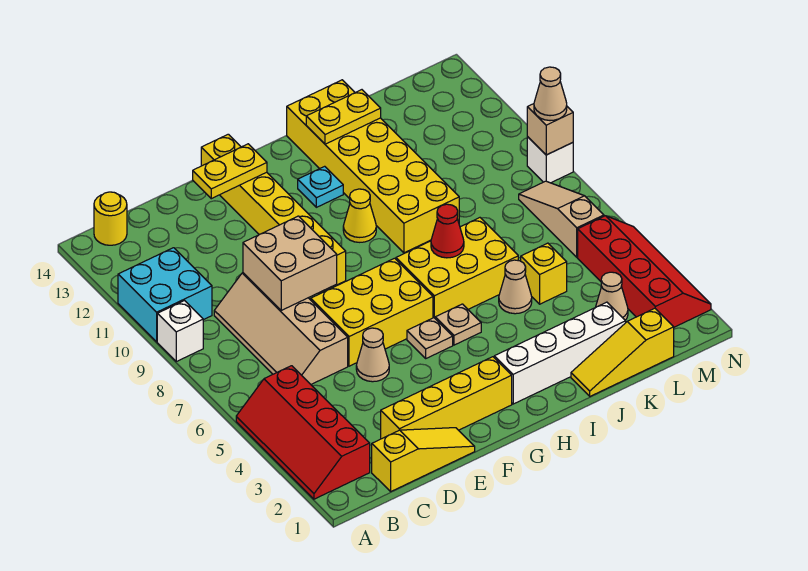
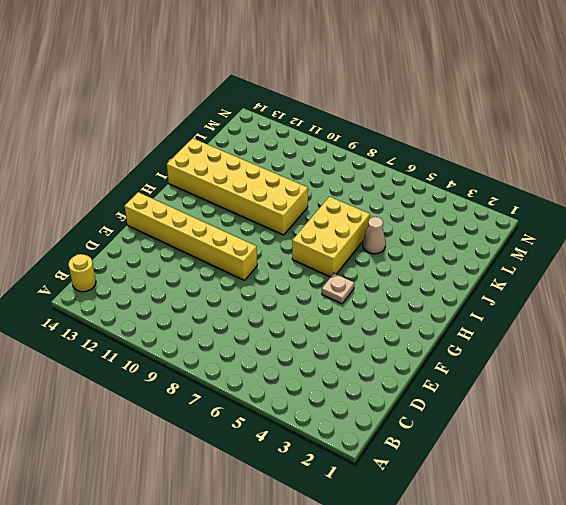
none -> red 2x4 slope [236,366,370,499]
none -> white 1x1 brick [157,301,203,361]
none -> cyan 2x2 brick [118,248,212,342]
none -> yellow 1x3 slope [372,428,475,491]

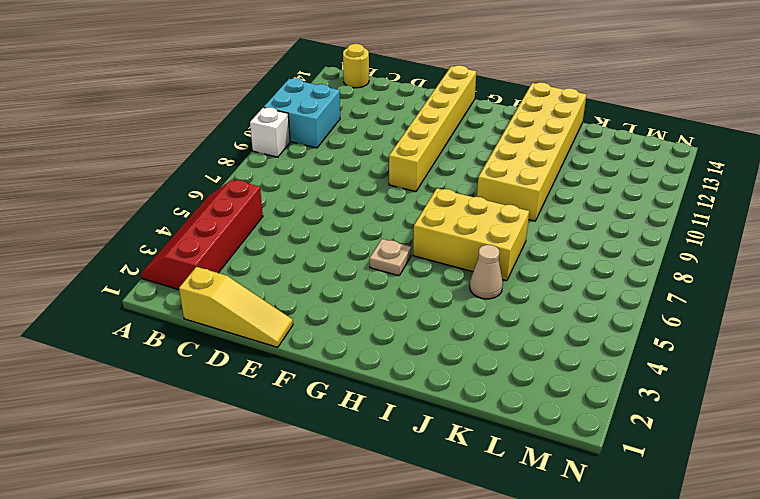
none -> tan 2x4 slope [214,273,348,384]
none -> yellow 1x4 brick [381,357,512,439]
none -> tan 1x1 cone [356,328,389,382]
none -> yellow 2x3 brick [311,258,433,366]

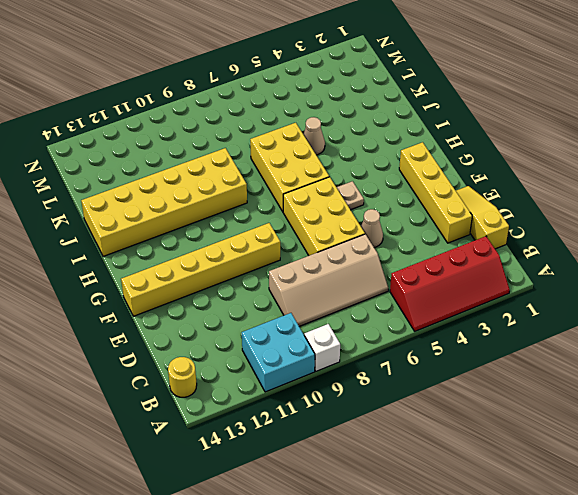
none -> white 1x4 brick [494,302,626,404]
none -> tan 1x1 plate [435,304,481,345]
none -> yellow 1x1 cone [343,189,376,242]
none -> cyan 1x1 plate [298,166,343,207]

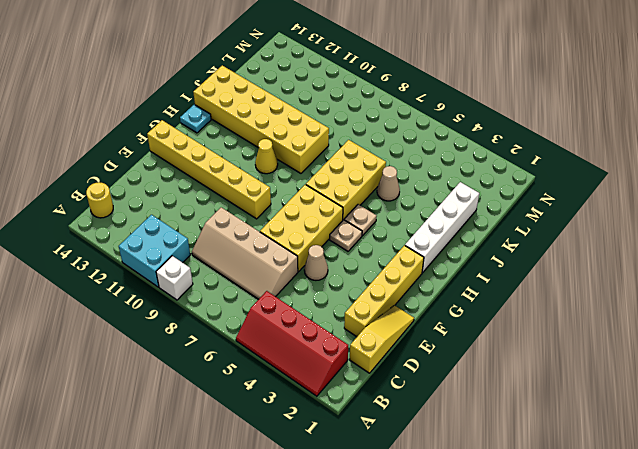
cyan 1x1 plate [180,104,211,133] -> cyan 1x1 plate moved to [298,166,343,207]
none -> yellow 1x3 slope [571,308,674,396]
none -> yellow 1x1 brick [521,243,567,304]
none -> tan 1x1 cone [596,272,628,320]
none -> red 2x4 slope [578,216,711,327]

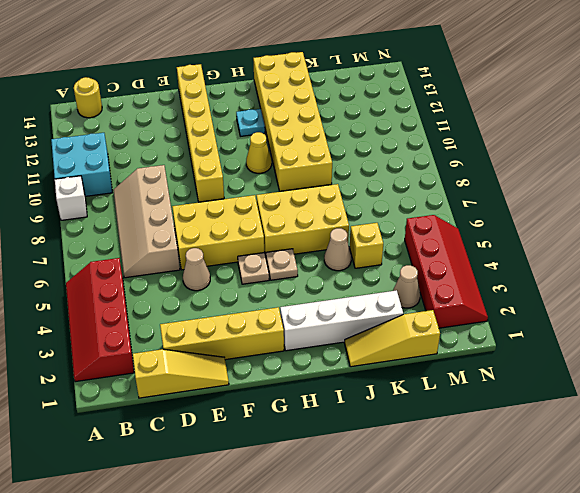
none -> tan 1x3 slope [519,181,604,257]
none -> white 1x1 brick [527,137,573,183]
none -> tan 2x2 brick [243,216,337,310]
none -> yellow 1x2 plate [193,144,267,199]

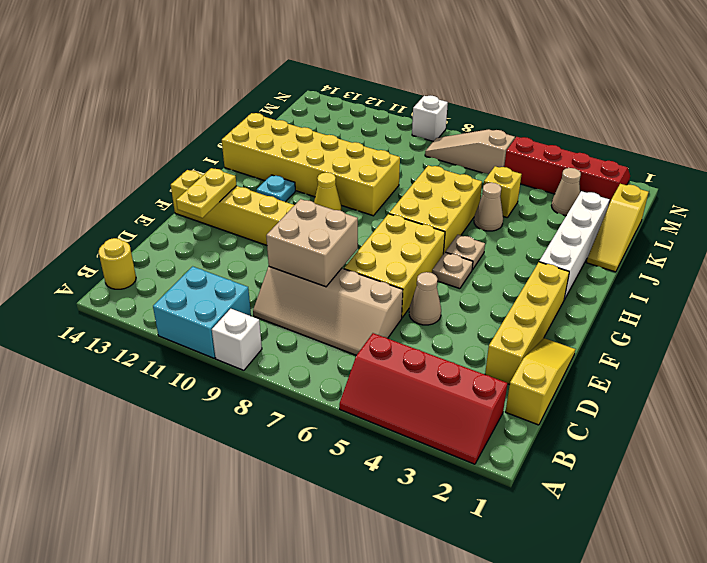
none -> red 1x1 cone [431,204,464,258]
none -> yellow 1x2 plate [306,90,381,144]
none -> tan 1x1 brick [527,104,573,155]
none -> tan 1x1 cone [534,67,567,121]

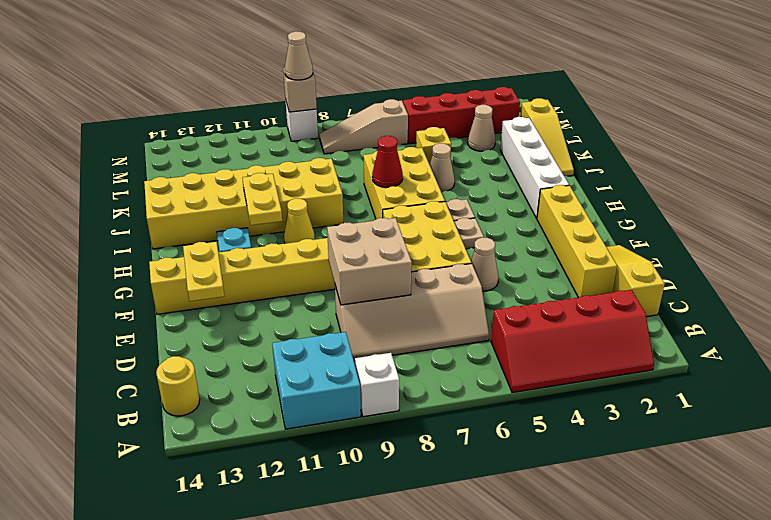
yellow 1x2 plate [242,173,282,225] -> yellow 1x2 plate moved to [306,90,381,144]

